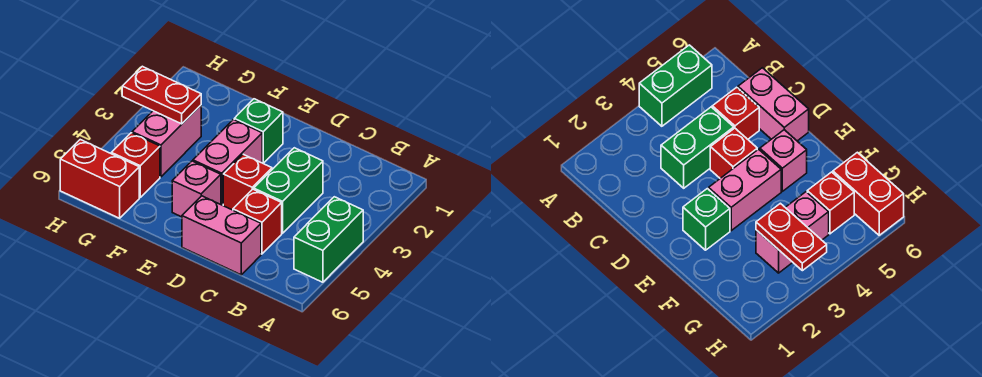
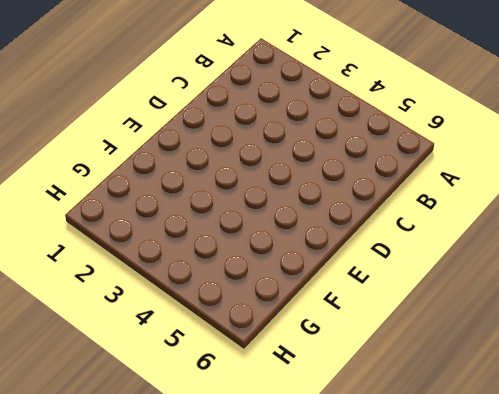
none -> green 1x2 brick [294,197,363,282]
none -> green 1x2 brick [254,148,323,233]
none -> red 1x1 brick [233,189,282,254]

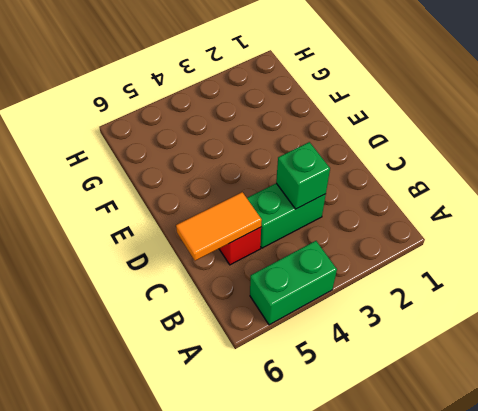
green 1x1 brick [276,142,330,209] -> green 1x1 brick moved to [234,99,283,163]
orange 1x2 tile [176,192,262,261] -> none
none -> pink 1x2 brick [182,196,261,275]
none -> red 1x1 brick [223,154,272,210]
none -> pink 1x2 brick [193,120,262,205]

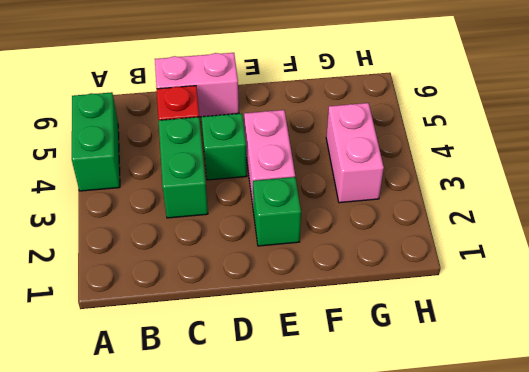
green 1x1 brick [202,113,247,180] -> red 1x1 brick [223,154,272,210]
none -> pink 1x1 brick [172,161,221,217]
none -> red 1x1 brick [111,133,160,197]
none -> red 1x2 brick [60,140,139,218]

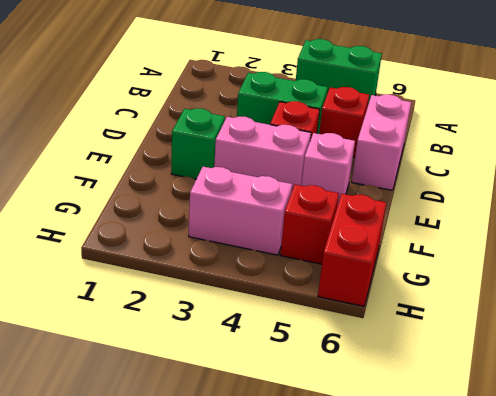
none -> red 1x2 plate [122,66,201,124]

